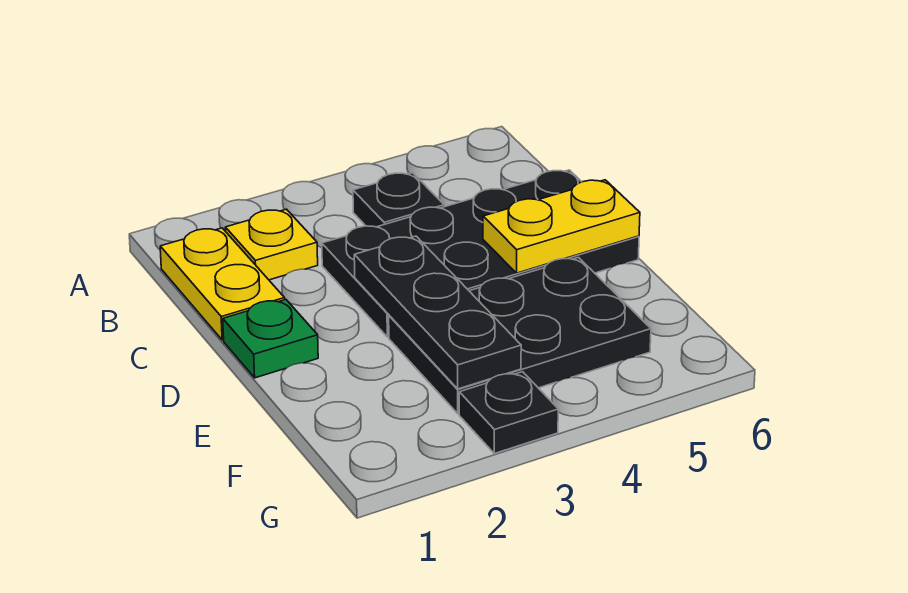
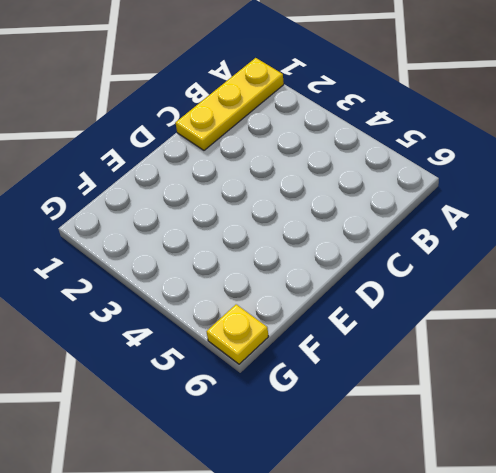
yellow 1x3 plate [176,58,284,150] -> yellow 1x2 plate [160,228,285,340]
yellow 1x1 plate [207,304,269,364] -> yellow 1x1 plate moved to [225,209,318,280]
none -> black 1x1 plate [353,173,444,227]
none -> black 2x4 plate [322,170,639,337]

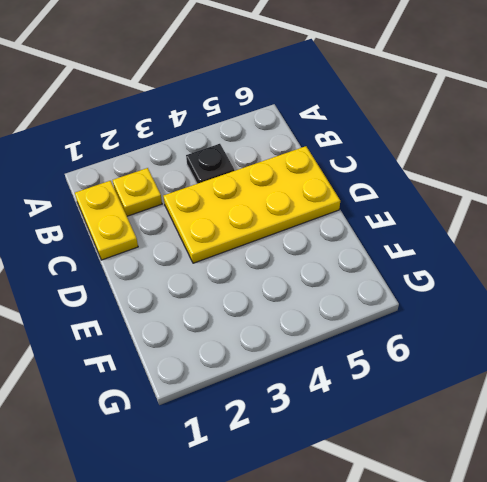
yellow 2x4 plate [163,146,340,263] -> black 2x4 plate [322,170,639,337]
none -> green 1x1 plate [223,300,318,378]
none -> black 2x3 plate [389,257,651,413]

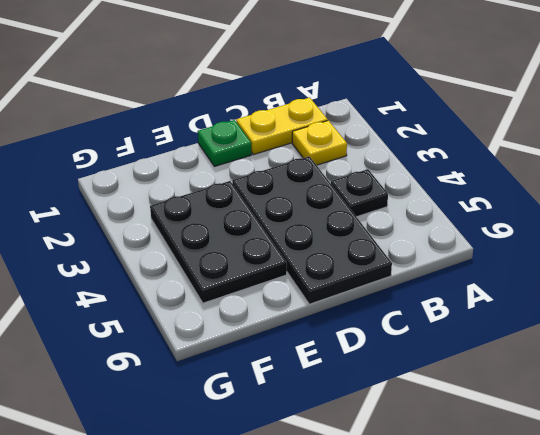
none -> black 1x1 plate [459,372,558,454]
none -> black 1x3 plate [354,236,521,389]

